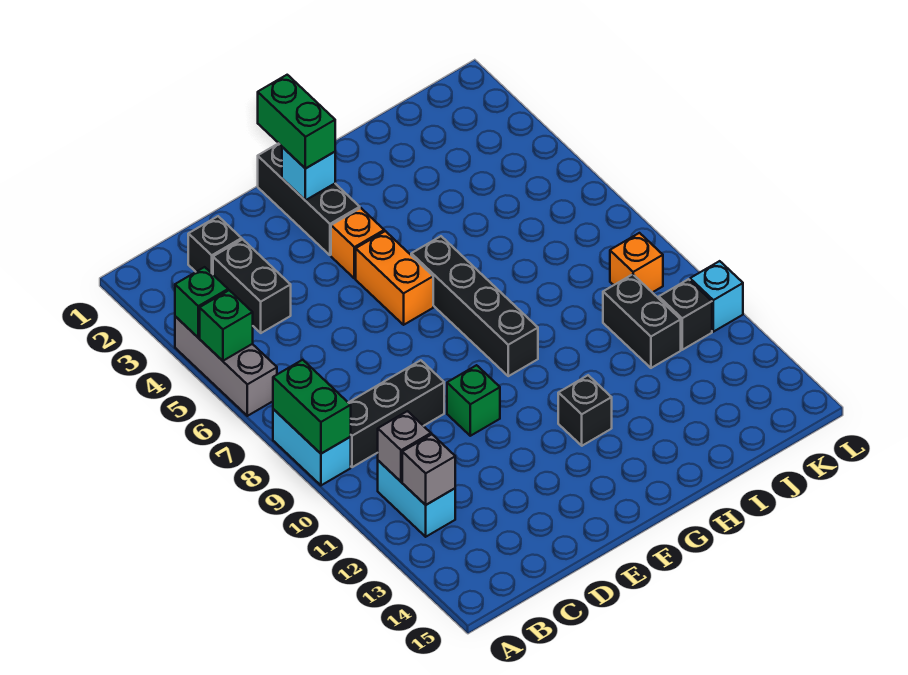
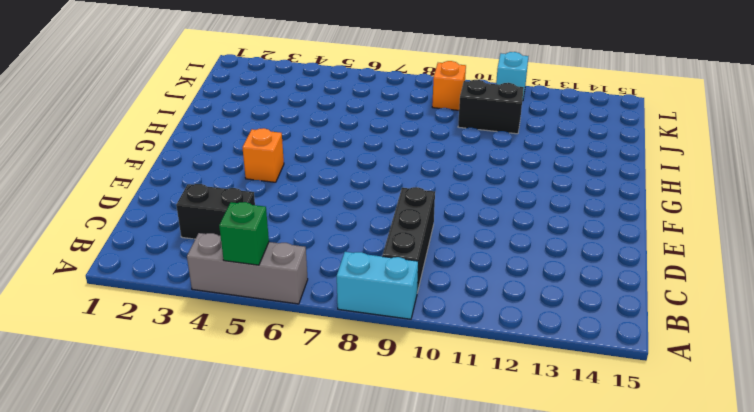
none -> cyan 1x2 brick [378,461,455,537]
none -> black 1x1 brick [188,216,242,274]
none -> green 1x1 brick [447,365,500,436]

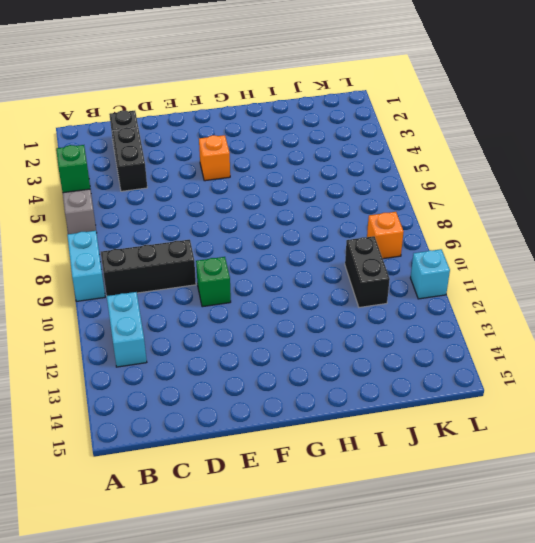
none -> black 1x3 brick [258,143,360,255]
none -> orange 1x2 brick [356,231,433,325]
none -> black 1x4 brick [411,236,538,376]

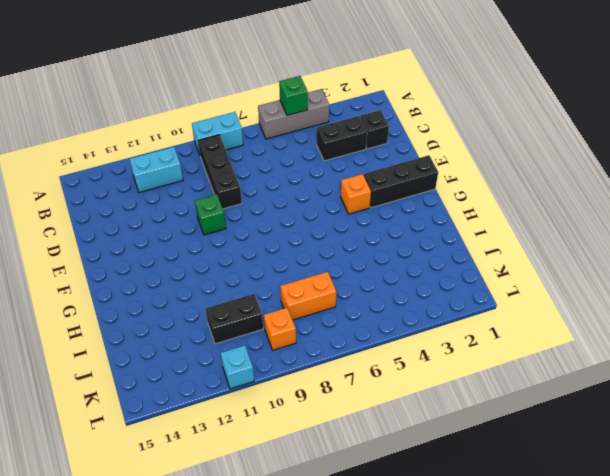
orange 1x2 brick [280,272,337,320] -> orange 1x2 brick moved to [356,231,433,325]
none -> black 1x4 brick [411,236,538,376]
none -> black 1x1 brick [558,375,612,446]
none -> black 1x1 brick [659,279,712,350]

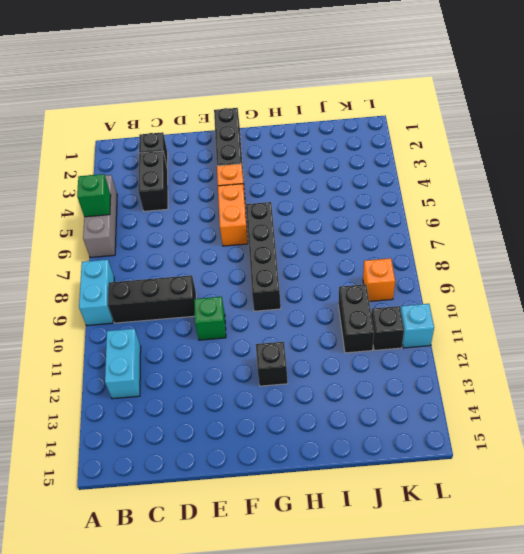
none -> green 1x1 brick [175,267,228,338]
none -> green 1x2 brick [273,360,351,454]
none -> grey 1x1 brick [378,411,431,482]

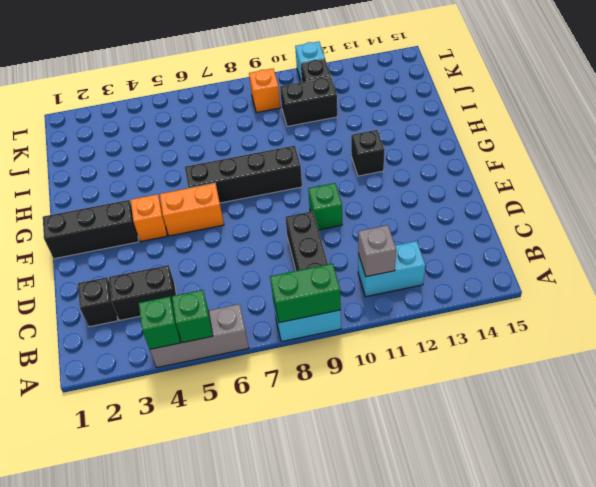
none -> grey 1x1 brick [402,434,455,505]
none -> cyan 1x1 brick [282,147,335,200]
none -> green 1x2 brick [258,75,335,169]

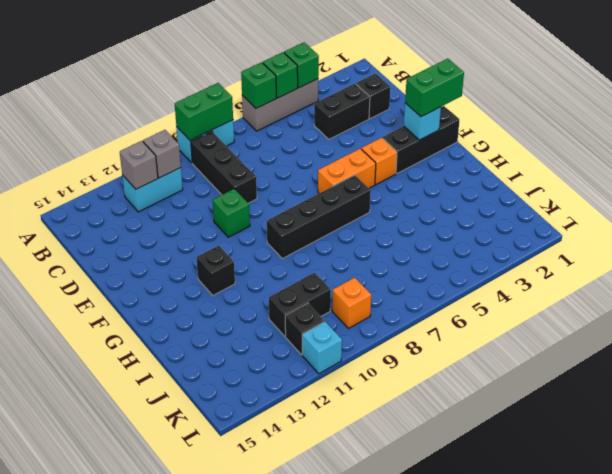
green 1x1 brick [241,62,276,109] -> none

